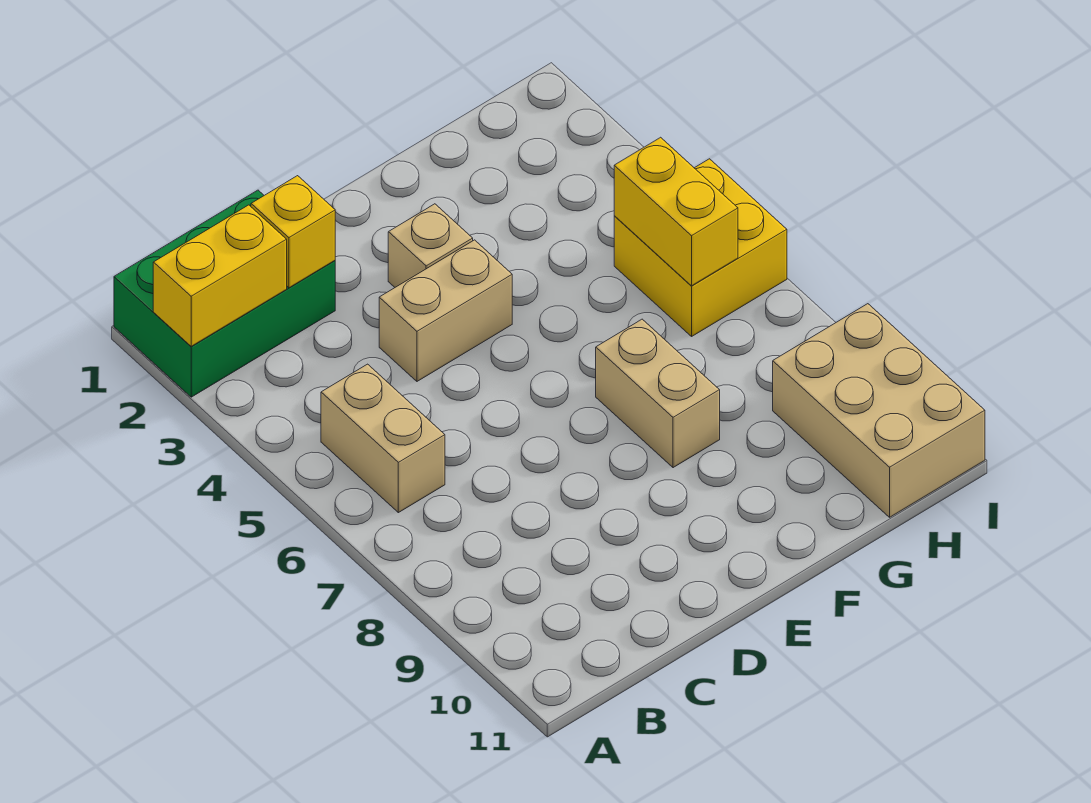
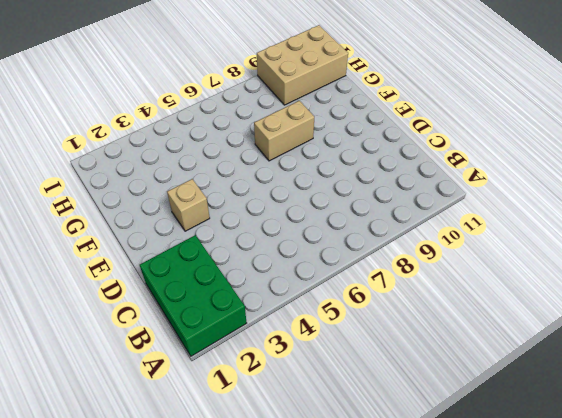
none -> tan 1x2 brick [321,364,445,513]
none -> tan 1x2 brick [379,240,512,381]

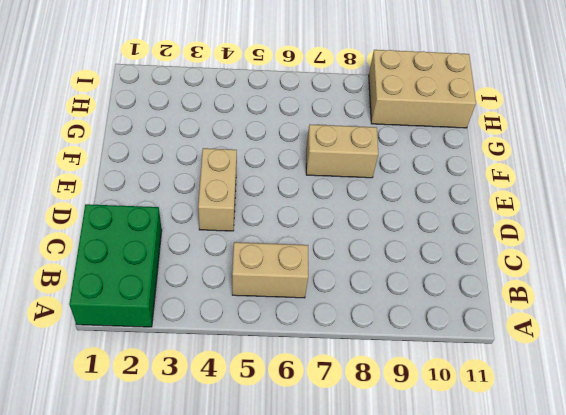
none -> tan 1x1 brick [388,204,473,287]
none -> yellow 2x2 brick [614,159,787,336]

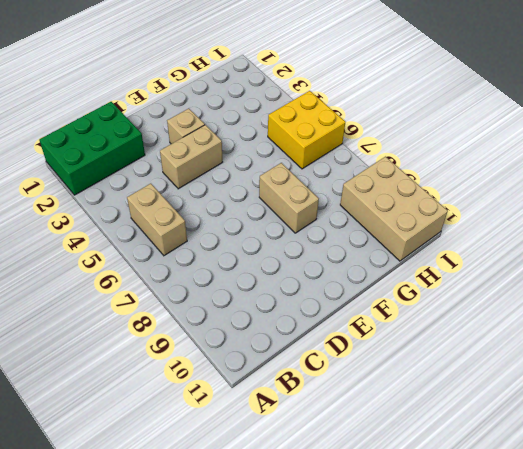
none -> yellow 1x2 brick [153,205,287,346]
none -> yellow 1x1 brick [251,176,335,288]

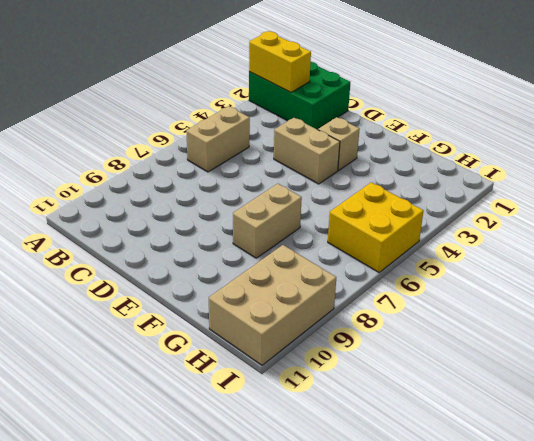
none -> yellow 1x1 brick [251,176,335,288]
none -> yellow 1x2 brick [614,137,738,286]

